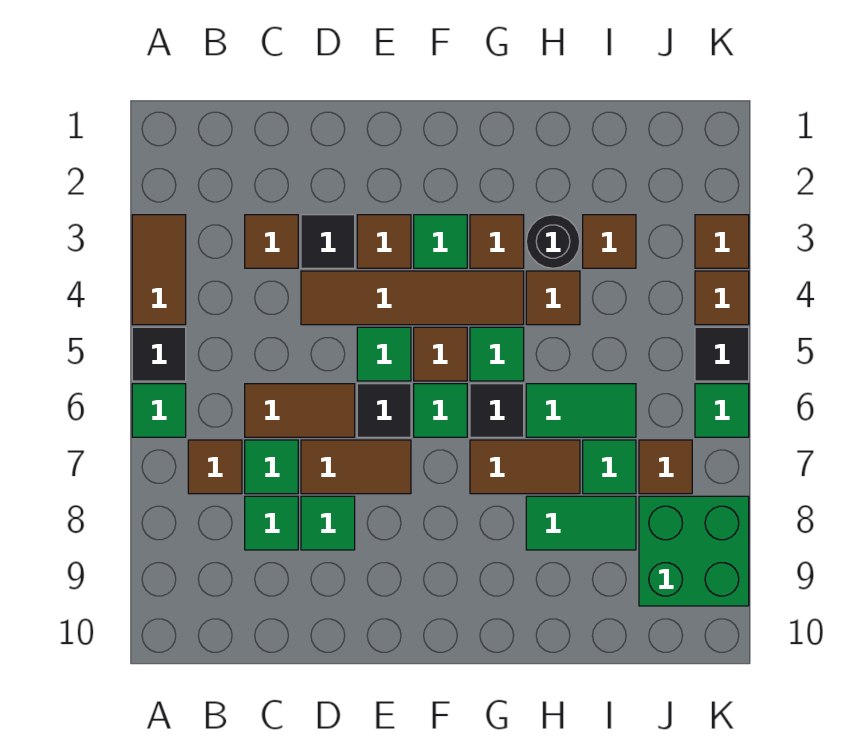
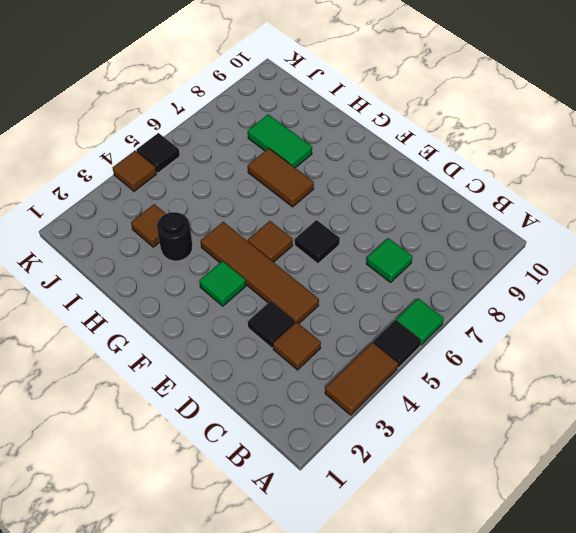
none -> brown 1x1 tile [188,440,242,494]
none -> brown 1x2 tile [245,384,355,437]
none -> green 1x1 tile [245,496,298,550]
none -> brown 1x2 tile [301,440,411,494]

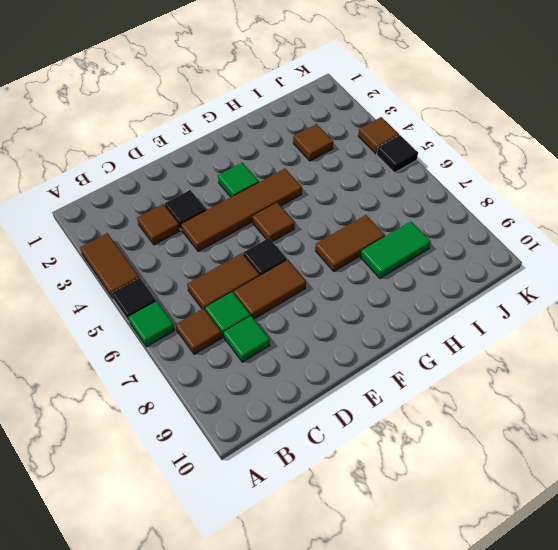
none -> green 1x1 tile [301,496,355,550]
none -> brown 1x1 tile [357,215,411,268]
none -> green 1x1 tile [357,327,411,381]
none -> green 1x1 tile [414,384,467,437]

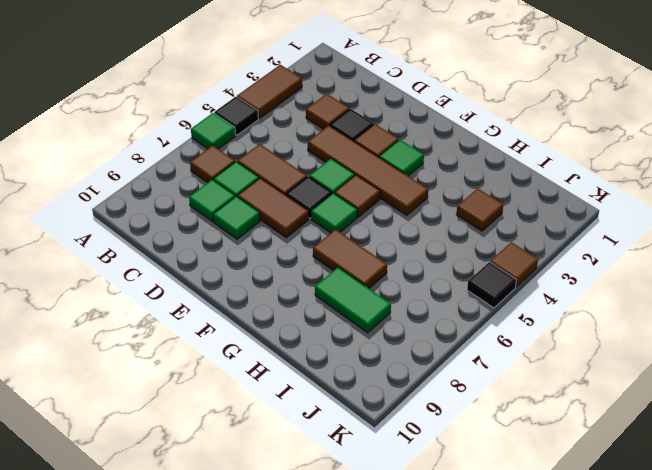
none -> brown 1x1 tile [470,215,524,268]
none -> green 1x1 tile [470,327,524,381]
none -> black 1x1 tile [470,384,524,437]
none -> black 1x1 round brick [526,215,580,268]

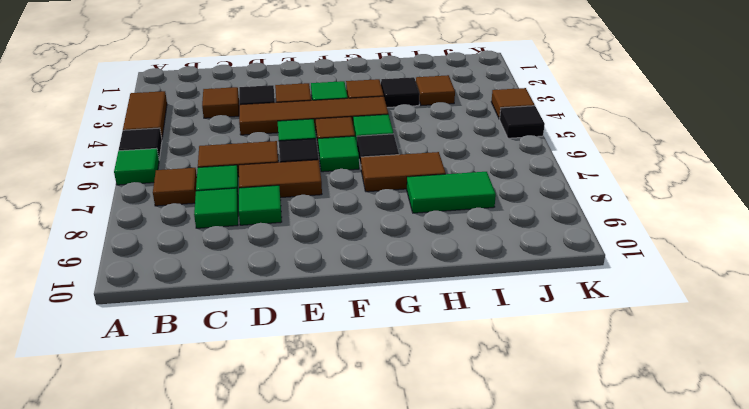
black 1x1 tile [381,77,420,108] -> black 1x1 round brick [526,215,580,268]
none -> brown 1x1 tile [526,271,580,325]
none -> green 1x2 tile [526,384,636,437]
none -> green 1x1 tile [583,440,636,494]
none -> brown 1x1 tile [639,440,692,494]

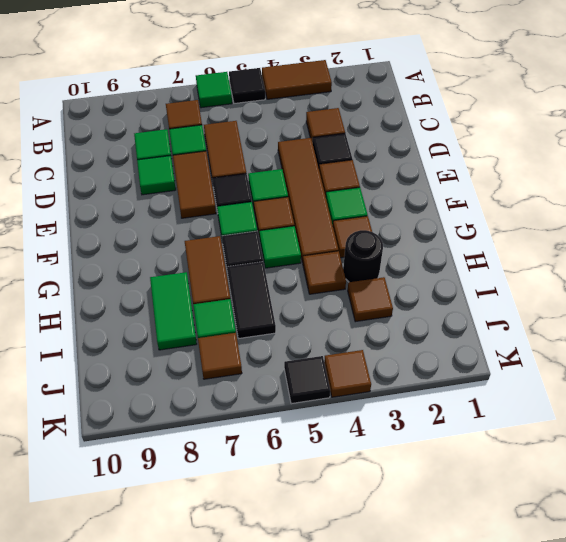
black 1x2 tile [227,262,276,338] -> green 1x2 tile [526,384,636,437]
none -> green 2x2 brick [639,496,749,606]
none -> brown 1x1 tile [695,215,749,268]
none -> green 1x1 tile [695,384,749,437]

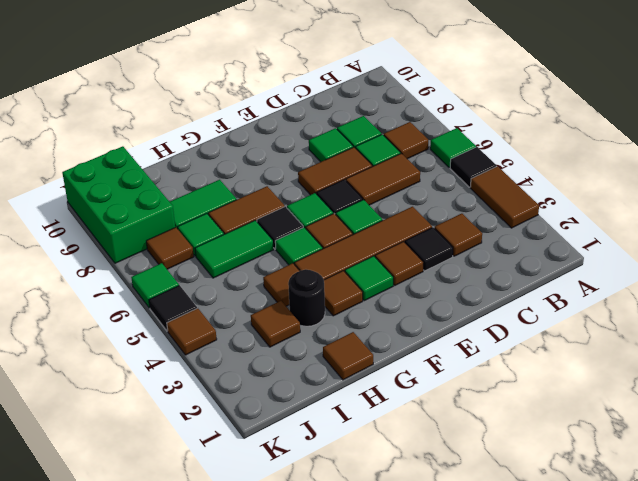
brown 1x1 tile [323,332,373,380] -> brown 1x1 tile moved to [695,215,749,268]
green 2x3 brick [62,146,175,263] -> green 2x2 brick [639,496,749,606]

